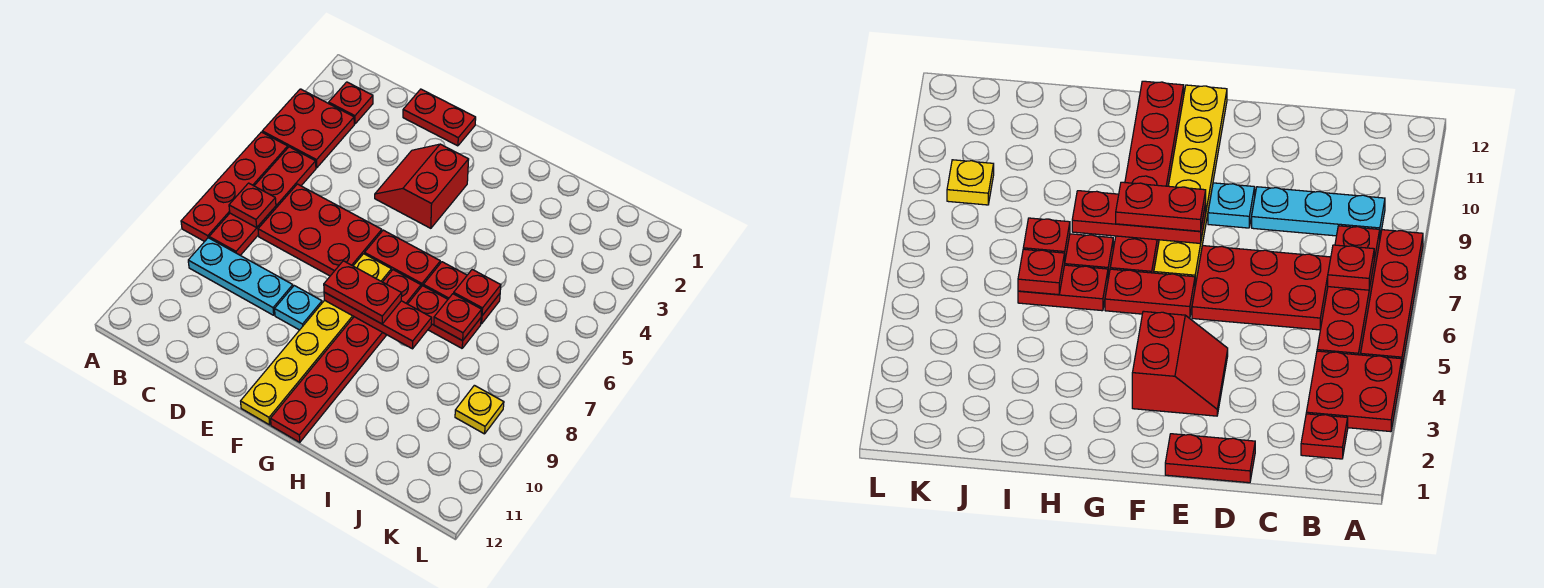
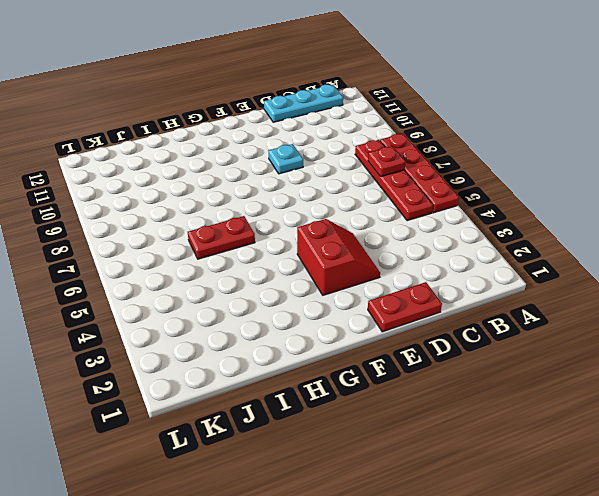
cyan 1x3 plate [264,85,343,122] -> cyan 1x3 plate moved to [188,238,293,315]
none -> red 2x2 plate [262,89,354,168]
none -> red 1x1 plate [329,82,373,124]
none -> red 2x3 plate [258,184,382,276]

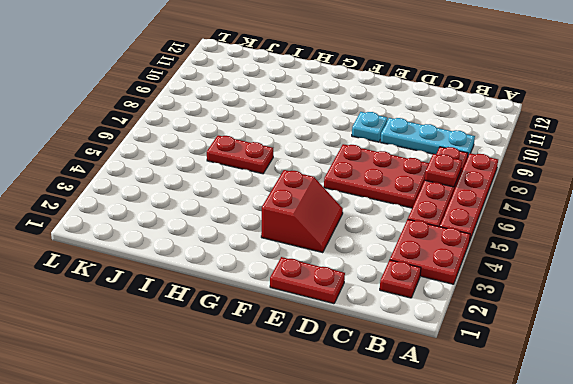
none -> red 1x2 plate [365,230,440,287]
none -> yellow 1x6 plate [241,254,391,425]
none -> red 1x6 plate [271,270,421,442]

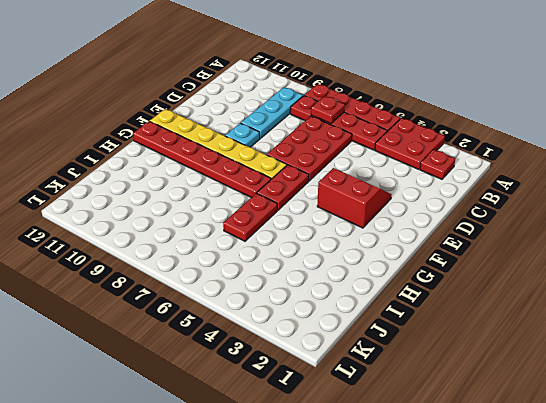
none -> red 1x2 plate [403,89,476,146]
none -> red 1x2 plate [408,286,481,348]
none -> yellow 1x1 plate [455,385,504,434]

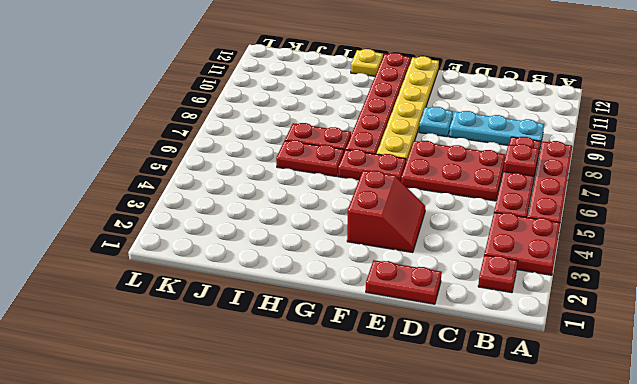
yellow 1x1 plate [351,49,383,76] -> yellow 1x1 plate moved to [455,385,504,434]
none -> red 1x3 plate [324,292,432,349]
none -> red 1x1 plate [454,270,501,316]
none -> red 1x1 plate [434,294,482,341]

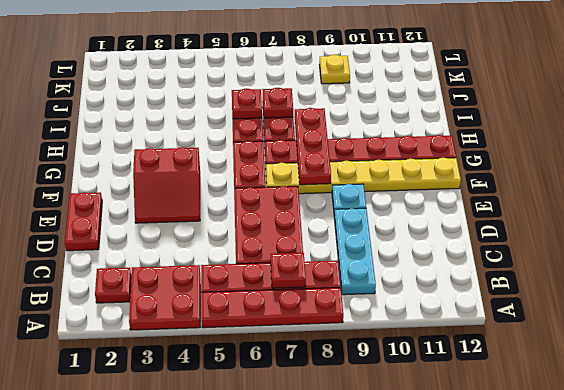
none -> red 1x2 plate [324,261,402,324]

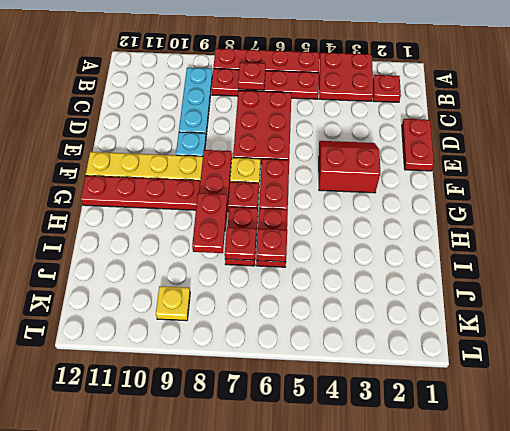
red 1x2 plate [192,193,227,253] -> red 1x2 plate moved to [324,261,402,324]

